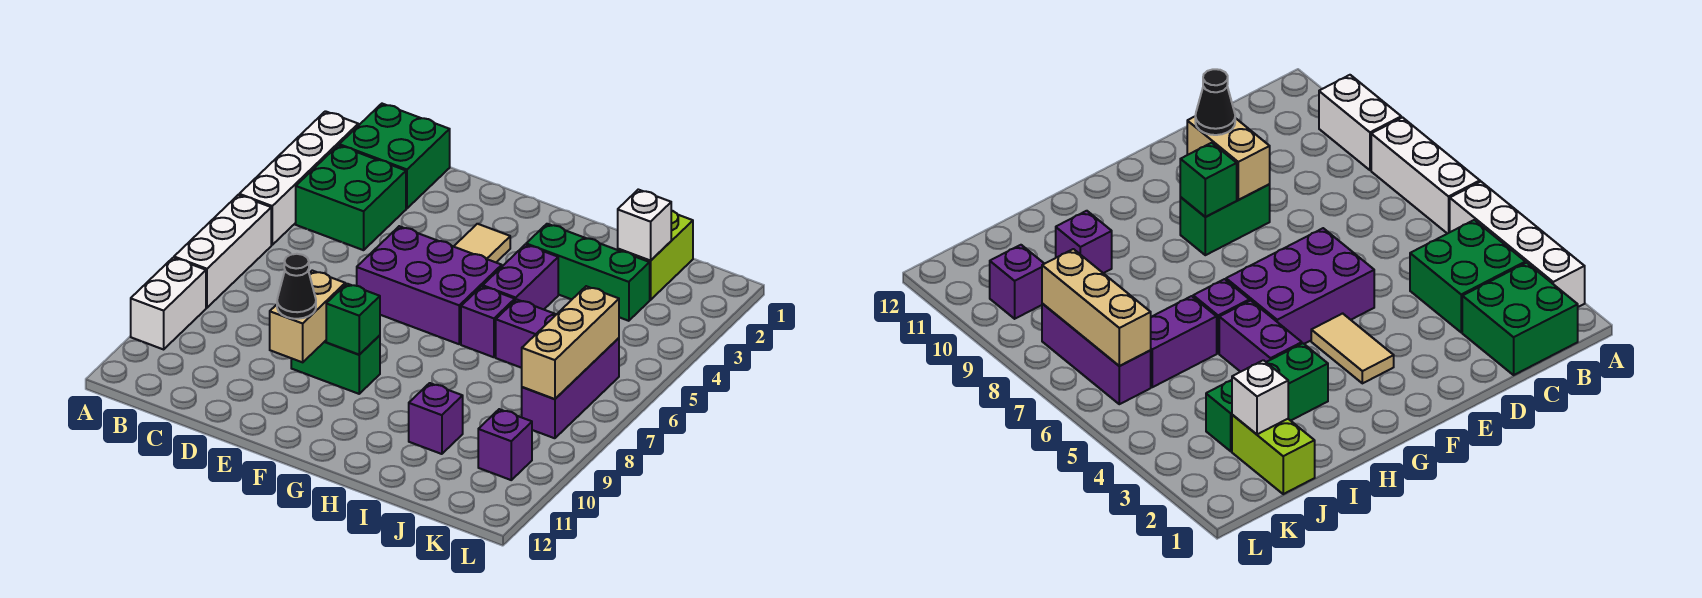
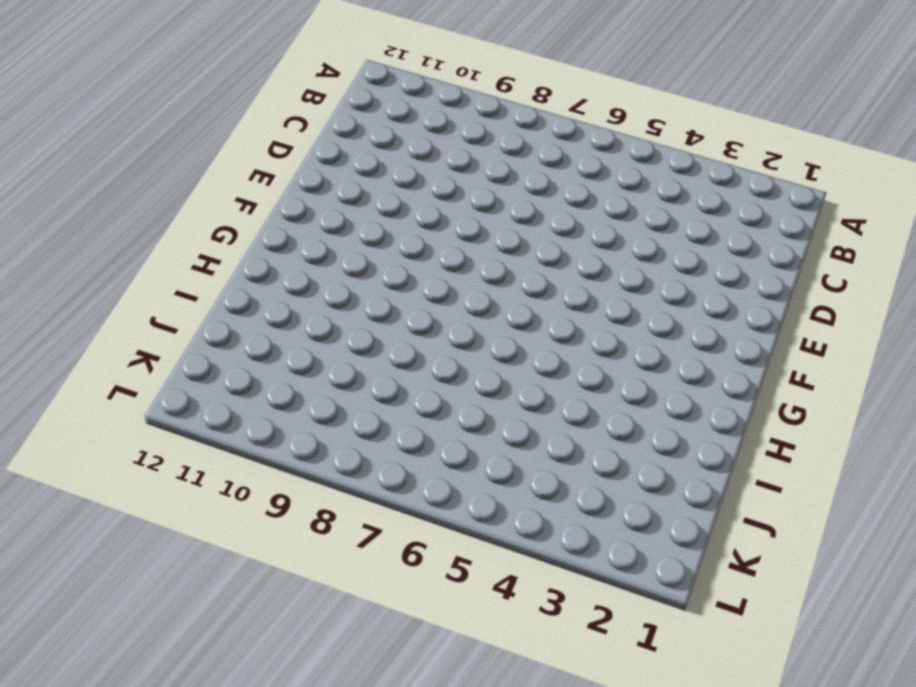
none -> white 1x4 brick [239,111,358,245]
none -> white 1x3 brick [174,195,271,308]
none -> white 1x2 brick [131,258,206,349]

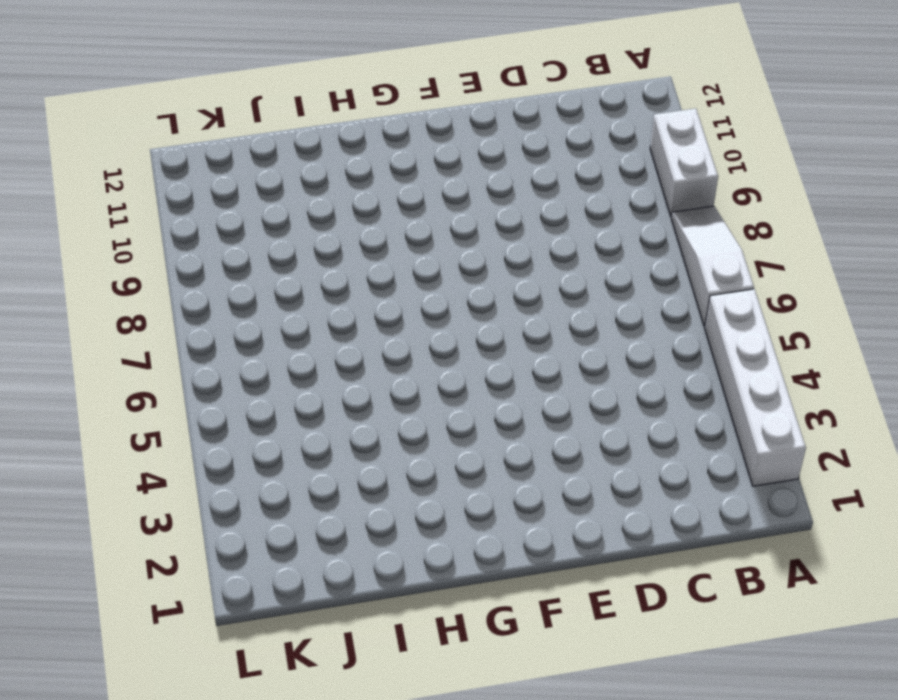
white 1x3 slope [671,206,754,327] -> white 1x3 brick [174,195,271,308]
none -> green 2x2 brick [339,104,450,208]
none -> green 2x2 brick [296,145,406,250]
none -> purple 2x3 brick [357,226,502,344]

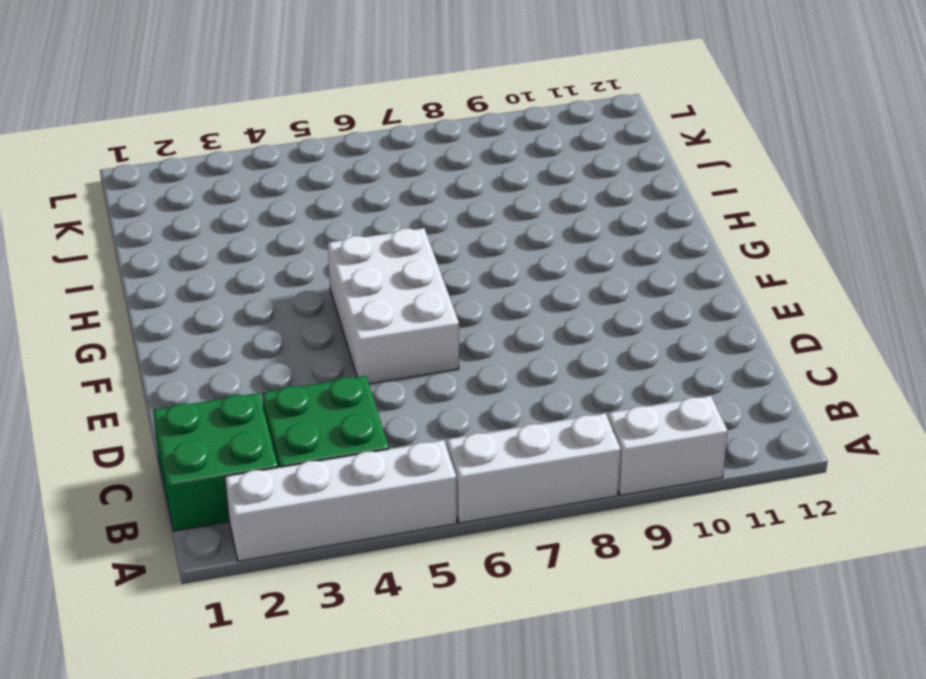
white 2x3 brick [328,228,459,384] -> purple 2x3 brick [357,226,502,344]
none -> green 1x2 brick [291,335,380,394]
none -> tan 1x2 tile [454,224,510,262]
none -> green 1x3 brick [526,224,650,321]

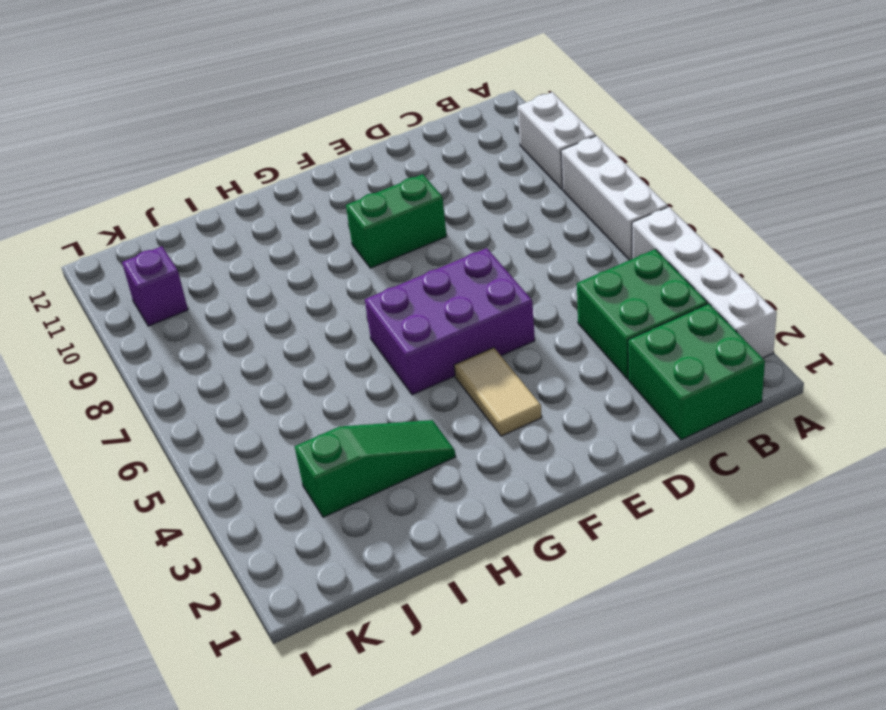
green 1x3 slope [295,420,455,517] -> green 1x3 brick [526,224,650,321]
none -> purple 1x2 brick [483,245,558,309]
none -> purple 1x1 brick [461,286,515,357]
none -> purple 1x2 brick [496,299,556,368]

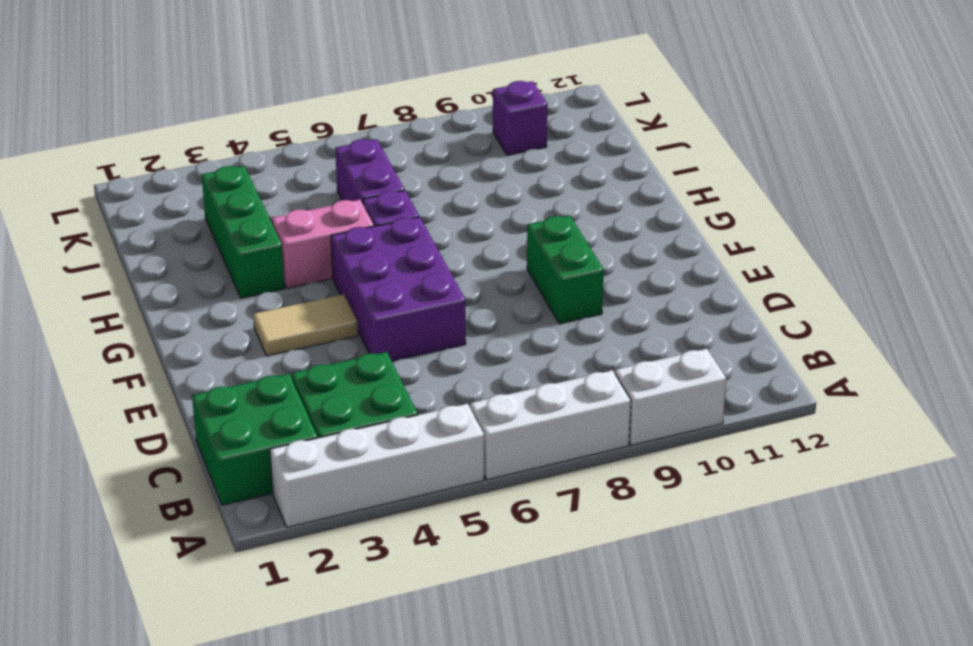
pink 1x2 brick [272,200,374,288] -> purple 1x2 brick [483,245,558,309]
none -> purple 1x1 brick [409,383,463,454]
none -> lime 1x2 brick [618,211,693,300]
none -> purple 1x3 brick [522,338,619,438]

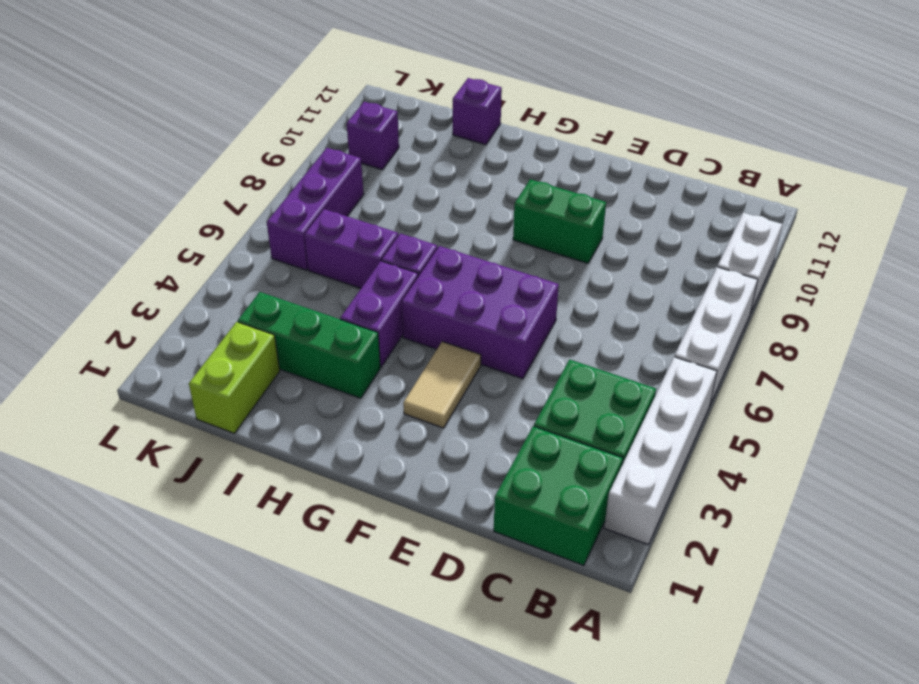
purple 1x1 brick [453,78,502,145] -> purple 1x1 brick moved to [409,383,463,454]
none -> tan 1x2 brick [270,271,345,362]
none -> green 1x1 brick [326,284,380,355]
none -> white 1x1 brick [618,190,671,261]

